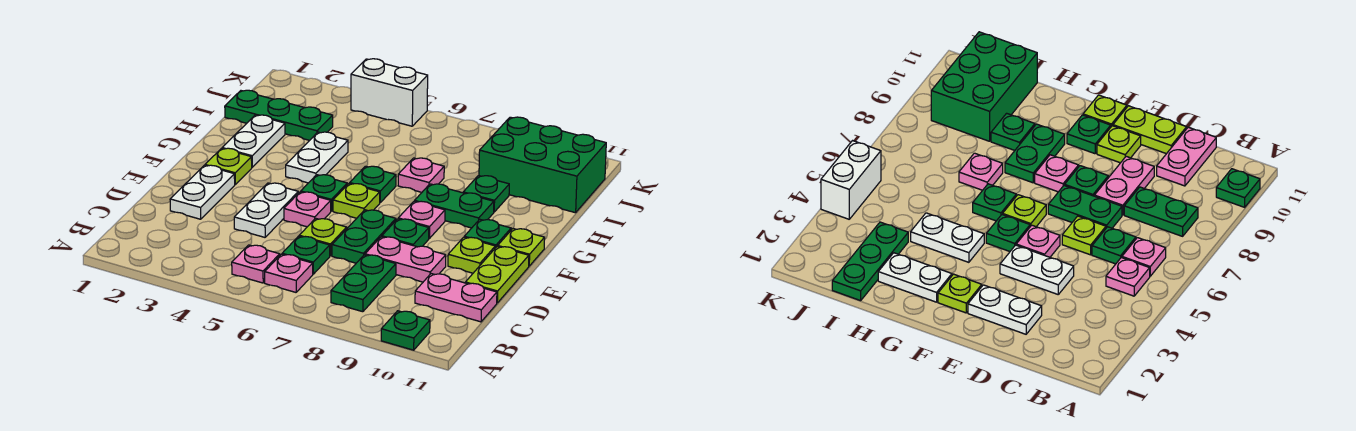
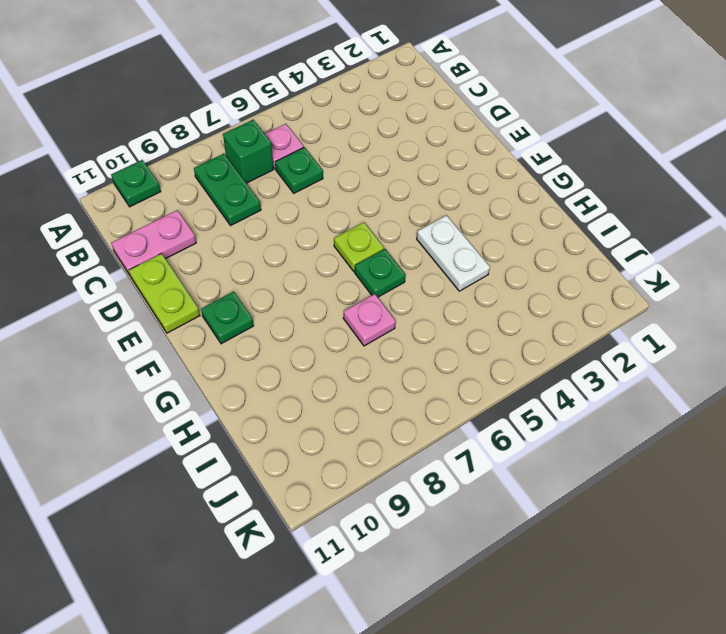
green 1x1 brick [223,120,273,183] -> none
none -> pink 1x1 plate [232,245,280,283]
none -> white 1x2 plate [170,165,235,219]
none -> white 1x2 plate [234,183,298,237]
none -> lime 1x1 plate [299,218,347,256]

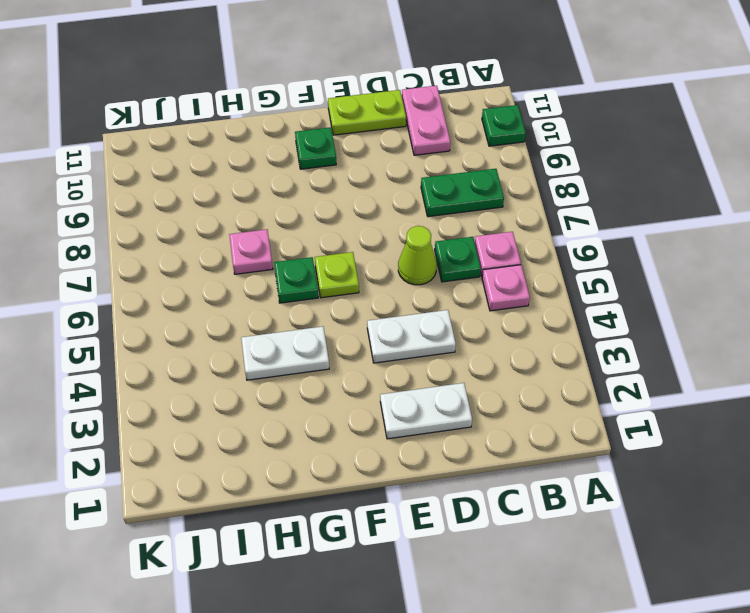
lime 1x1 cone [398,226,437,285] -> lime 1x1 plate [299,218,347,256]
none -> green 1x2 plate [332,210,396,263]
none -> pink 1x2 plate [365,237,446,282]
none -> pink 1x1 plate [284,192,331,227]
none -> green 1x1 plate [382,219,429,247]

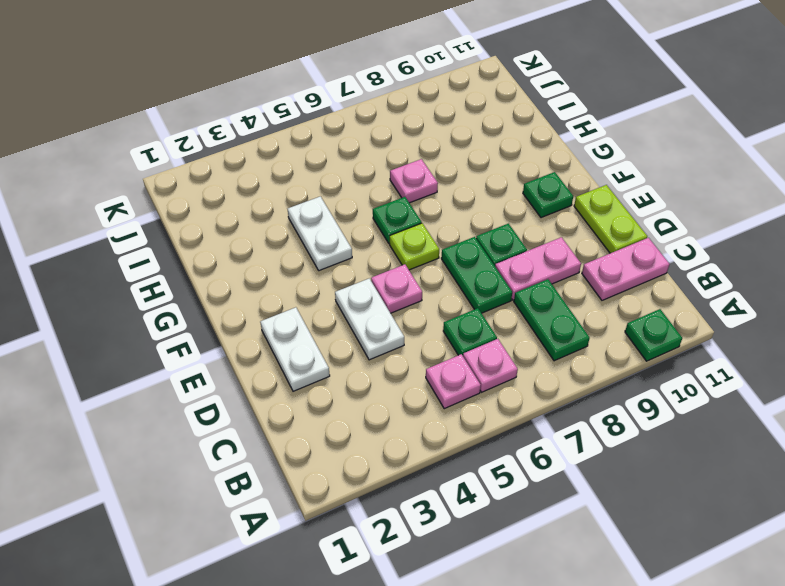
none -> lime 1x1 plate [299,218,347,256]
none -> lime 1x1 plate [448,237,495,273]
none -> lime 1x1 plate [205,148,252,184]
none -> green 1x1 plate [301,175,347,211]

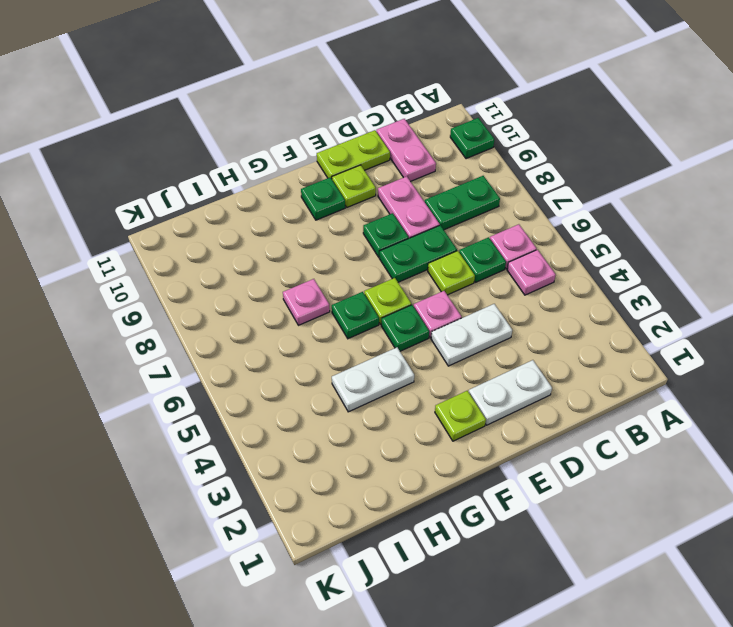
none -> pink 1x1 plate [398,201,445,238]
none -> lime 1x1 plate [498,229,545,266]
none -> white 1x2 plate [222,115,285,167]
none -> green 1x2 plate [415,184,494,228]

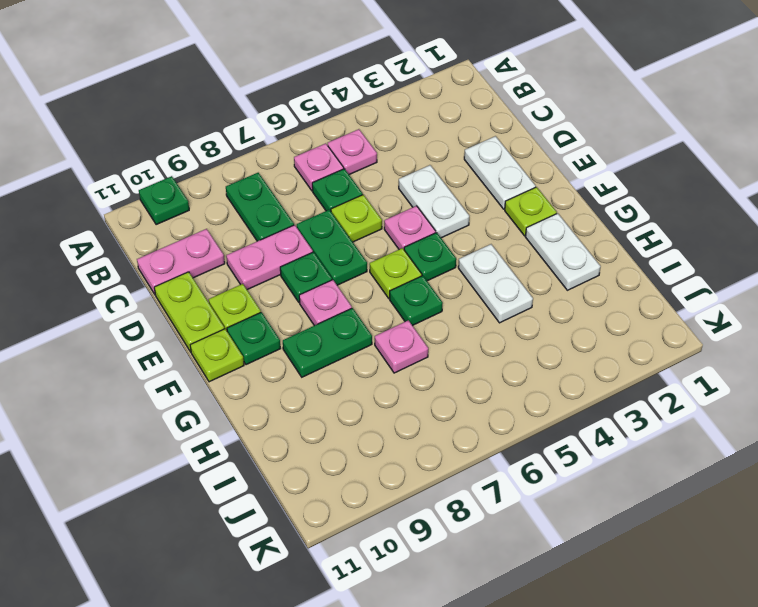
none -> green 1x1 plate [463,176,509,212]
none -> green 1x3 plate [225,90,333,140]
none -> green 2x3 brick [479,117,606,213]
none -> white 1x2 brick [351,59,428,126]

